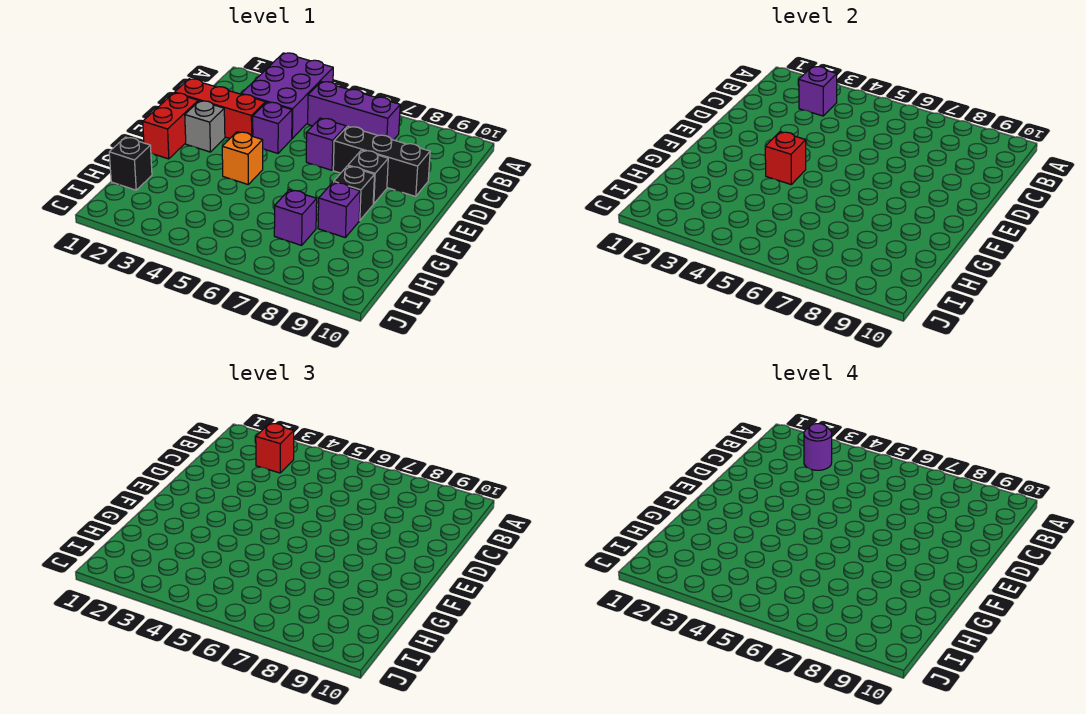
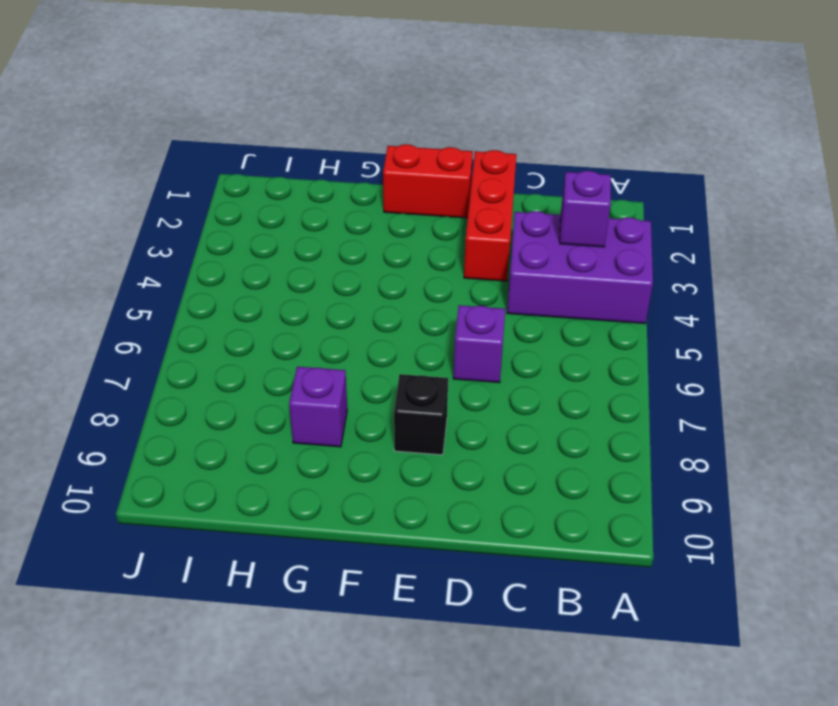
none -> purple 1x3 brick [308,82,400,140]
none -> purple 1x1 brick [253,102,292,153]
none -> black 1x3 brick [333,126,430,197]

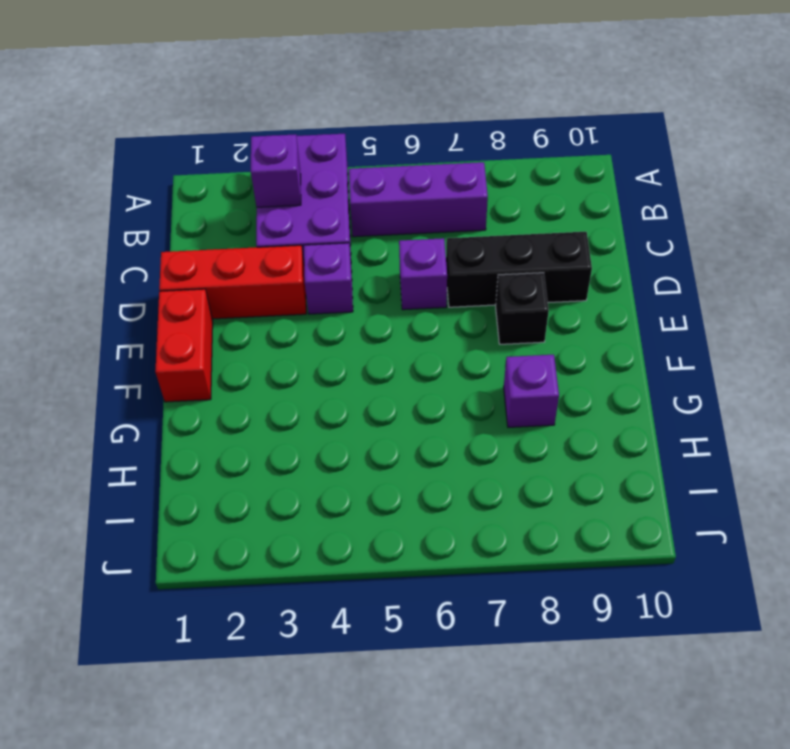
none -> grey 1x1 brick [185,101,225,152]
none -> orange 1x1 brick [222,132,263,184]
none -> black 1x1 brick [334,166,374,221]

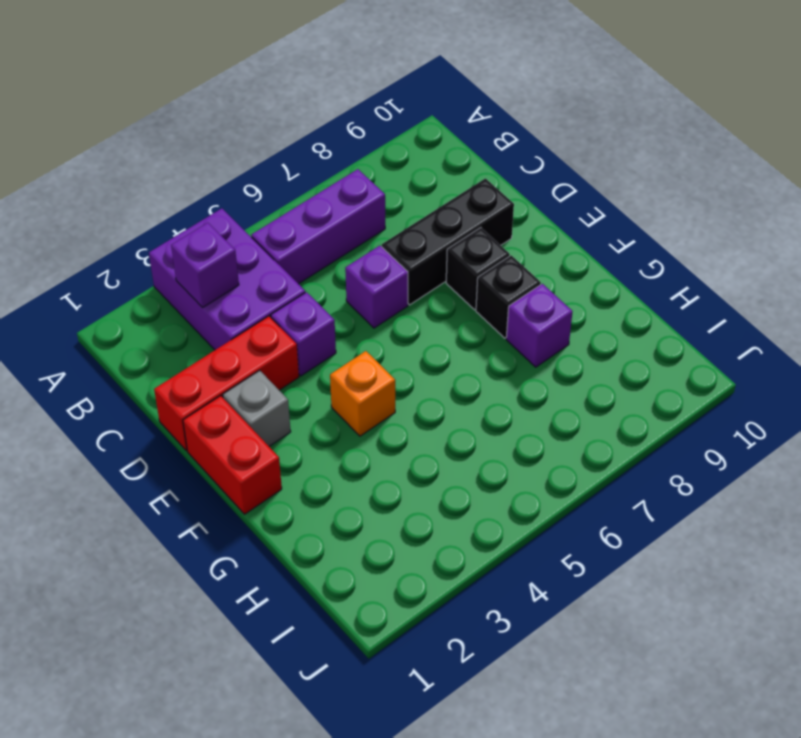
none -> black 1x1 brick [109,137,152,190]
none -> purple 1x1 brick [274,190,317,245]
none -> red 1x1 brick [765,132,806,184]

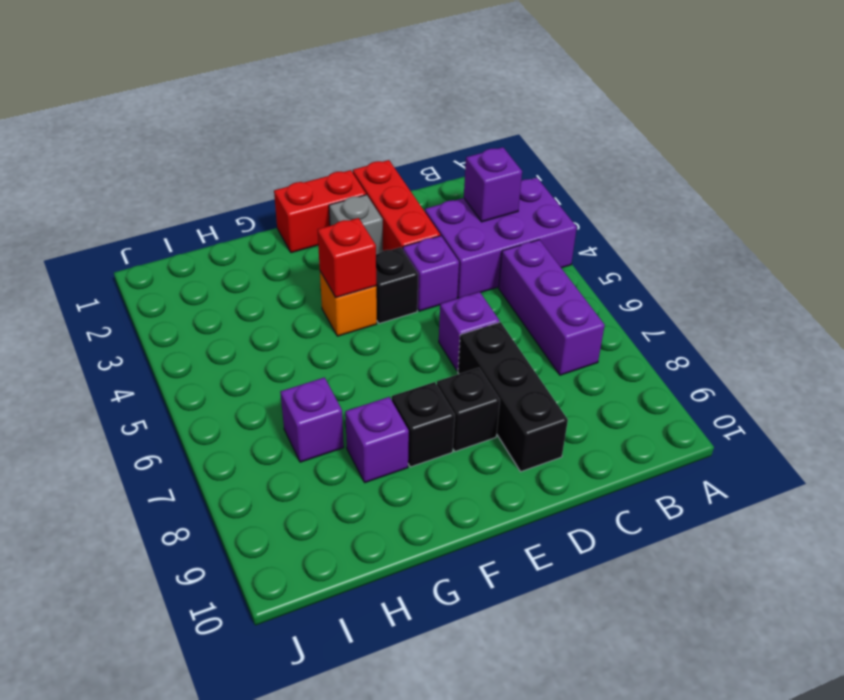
black 1x1 brick [376,247,418,324] -> black 1x1 brick moved to [109,137,152,190]
none -> red 1x1 brick [256,424,294,473]
none -> purple 1x1 round brick [804,424,832,470]

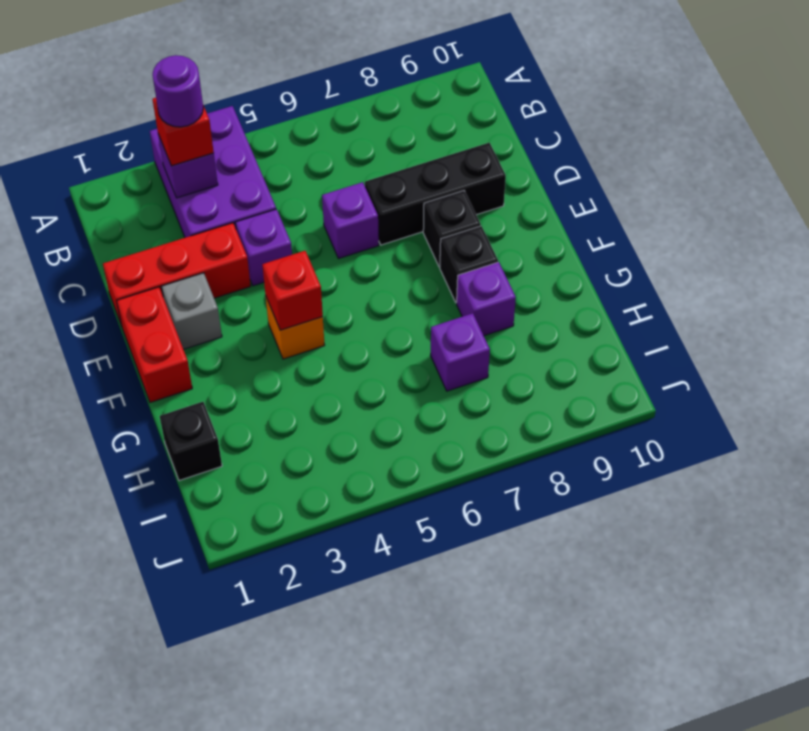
none -> purple 1x3 brick [308,82,400,140]

